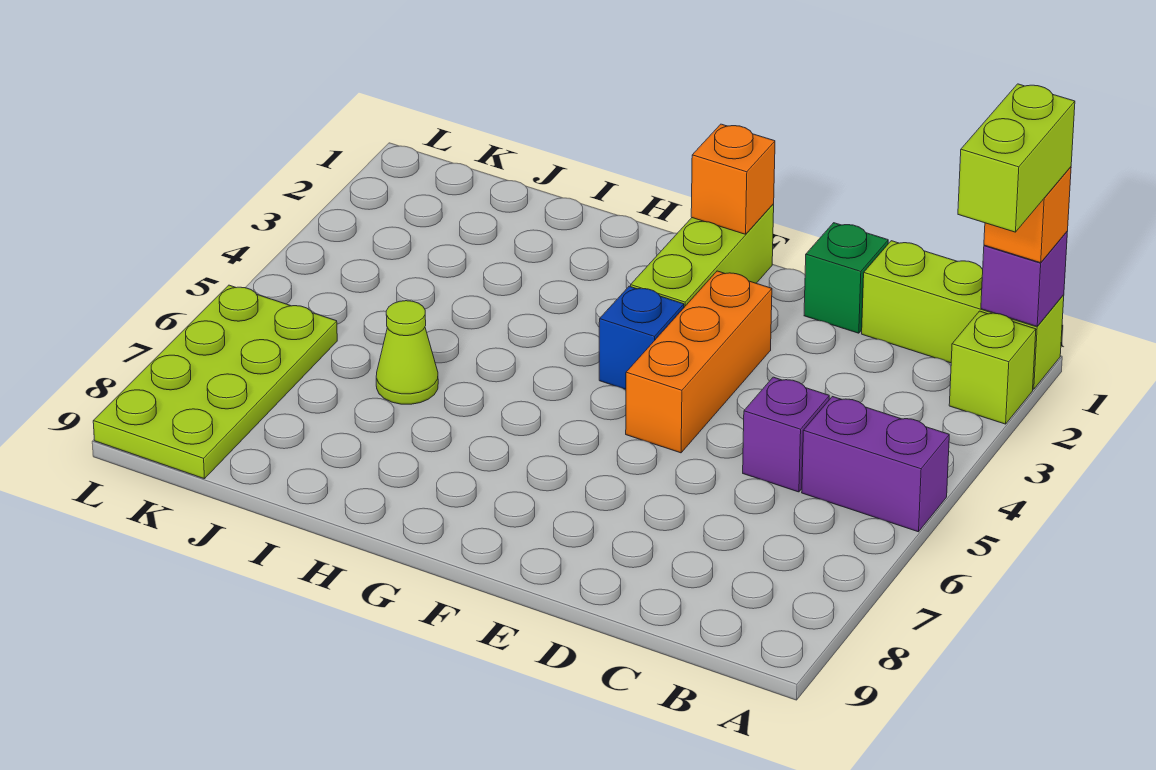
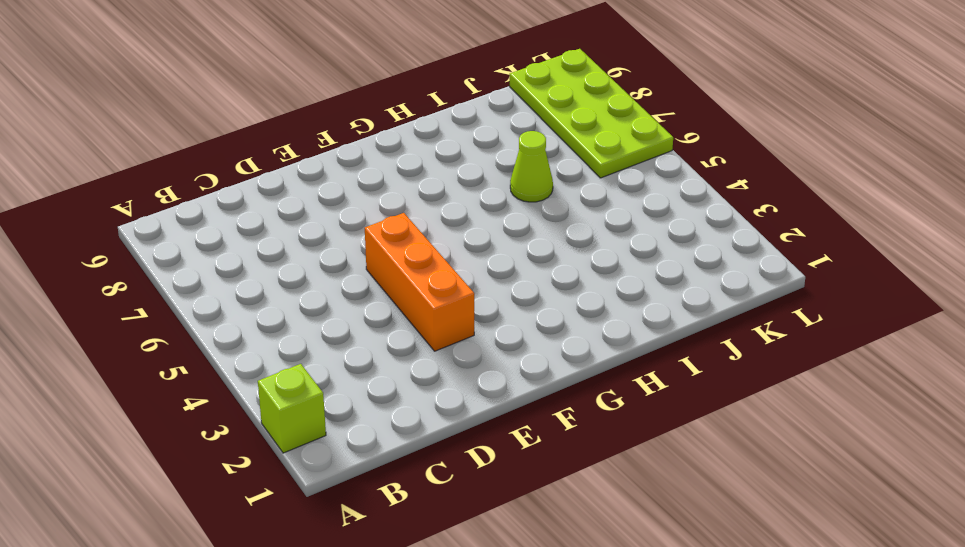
none -> lime 1x3 brick [862,241,1064,389]
none -> purple 1x2 brick [802,397,949,532]
none -> purple 1x1 brick [743,377,829,492]

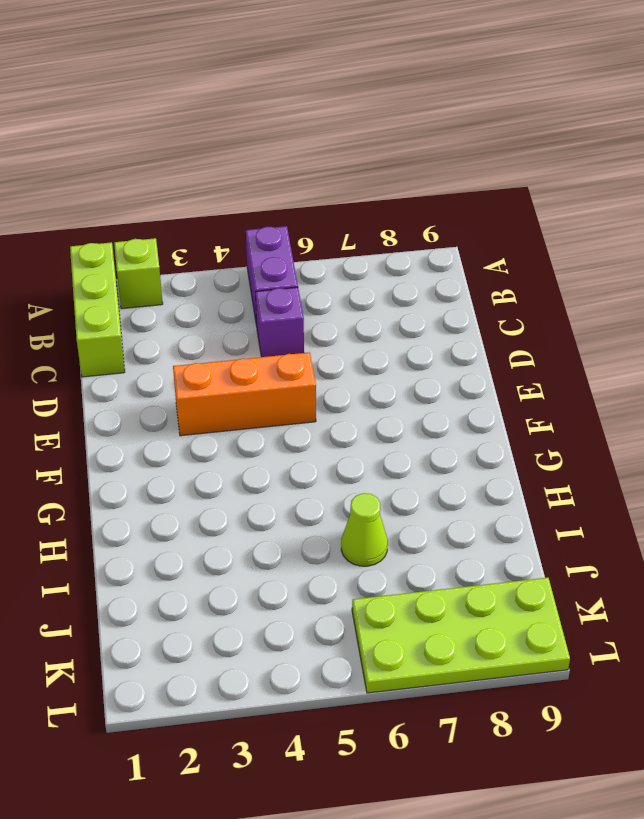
none -> green 1x1 brick [804,223,888,333]
none -> lime 1x3 brick [631,204,774,307]
none -> blue 1x1 brick [599,286,684,389]

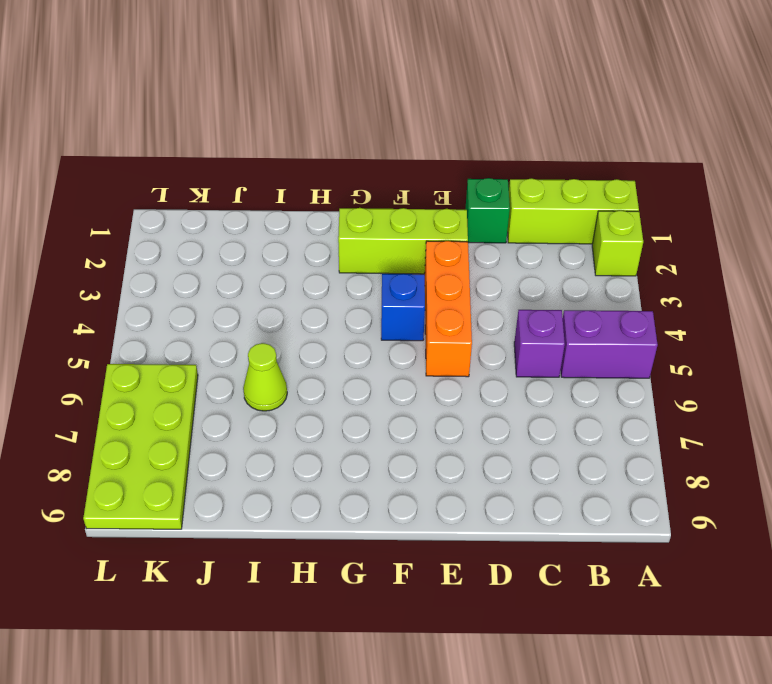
lime 1x3 brick [338,208,468,274] -> lime 1x3 brick turned to [631,204,774,307]
none -> purple 1x1 brick [981,232,1067,326]
none -> orange 1x1 brick [691,124,775,234]
none -> orange 1x1 brick [984,167,1071,263]

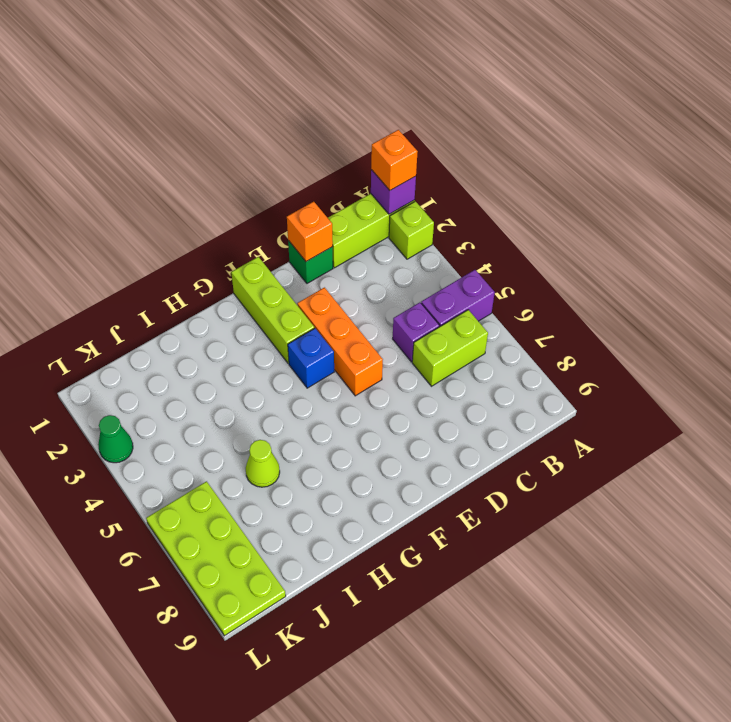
lime 1x2 brick [412,310,488,386] -> lime 1x2 brick turned to [958,84,1075,232]
orange 1x1 brick [287,202,333,261] -> orange 1x1 brick moved to [691,124,775,234]
green 1x1 cone [98,415,133,463] -> none

